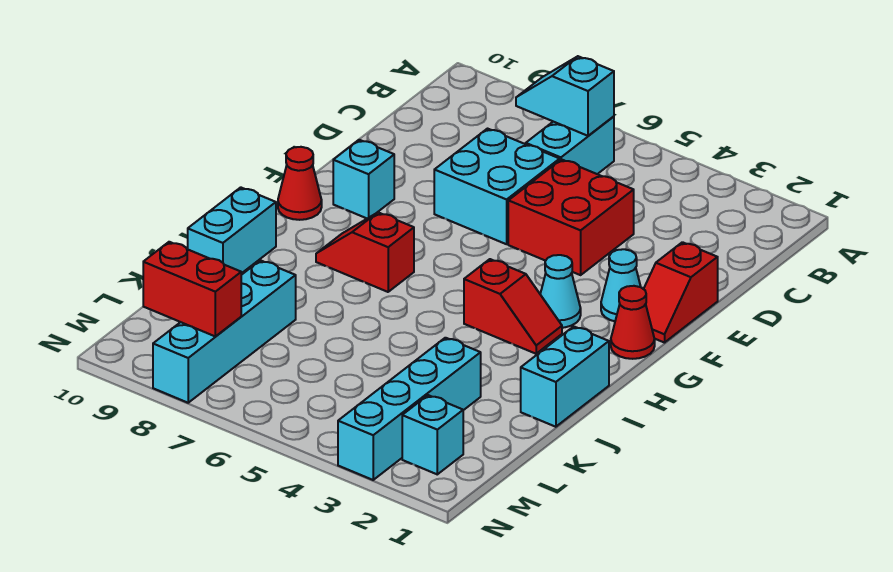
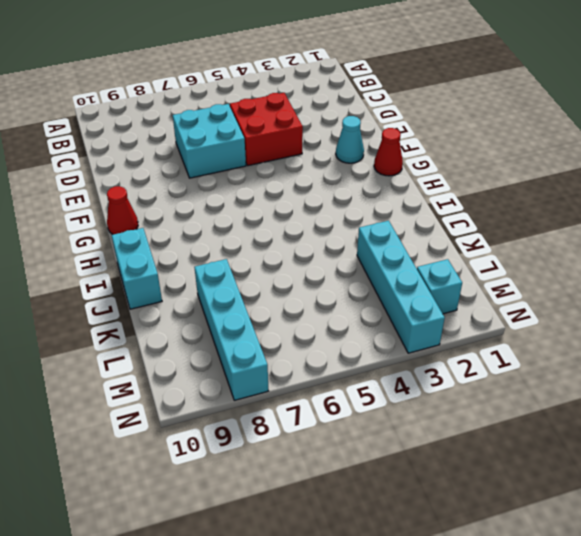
none -> cyan 1x2 brick [526,116,614,174]
none -> red 1x2 slope [644,242,718,343]
none -> cyan 1x1 brick [333,140,394,218]

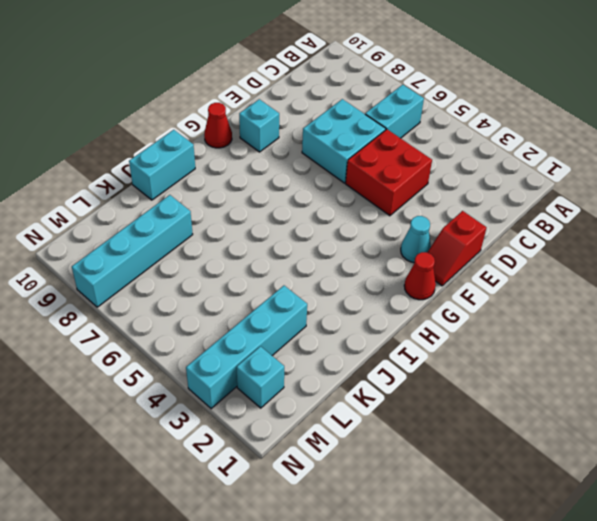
none -> cyan 1x1 cone [540,255,581,328]
none -> red 1x2 slope [464,259,562,354]
none -> red 1x2 slope [316,212,414,292]

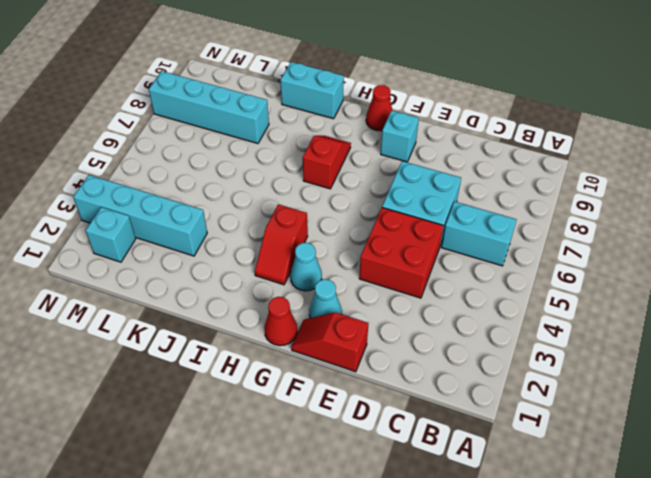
none -> cyan 1x2 brick [521,326,609,427]
none -> cyan 1x2 slope [516,56,614,136]
none -> red 1x2 brick [143,242,241,337]

